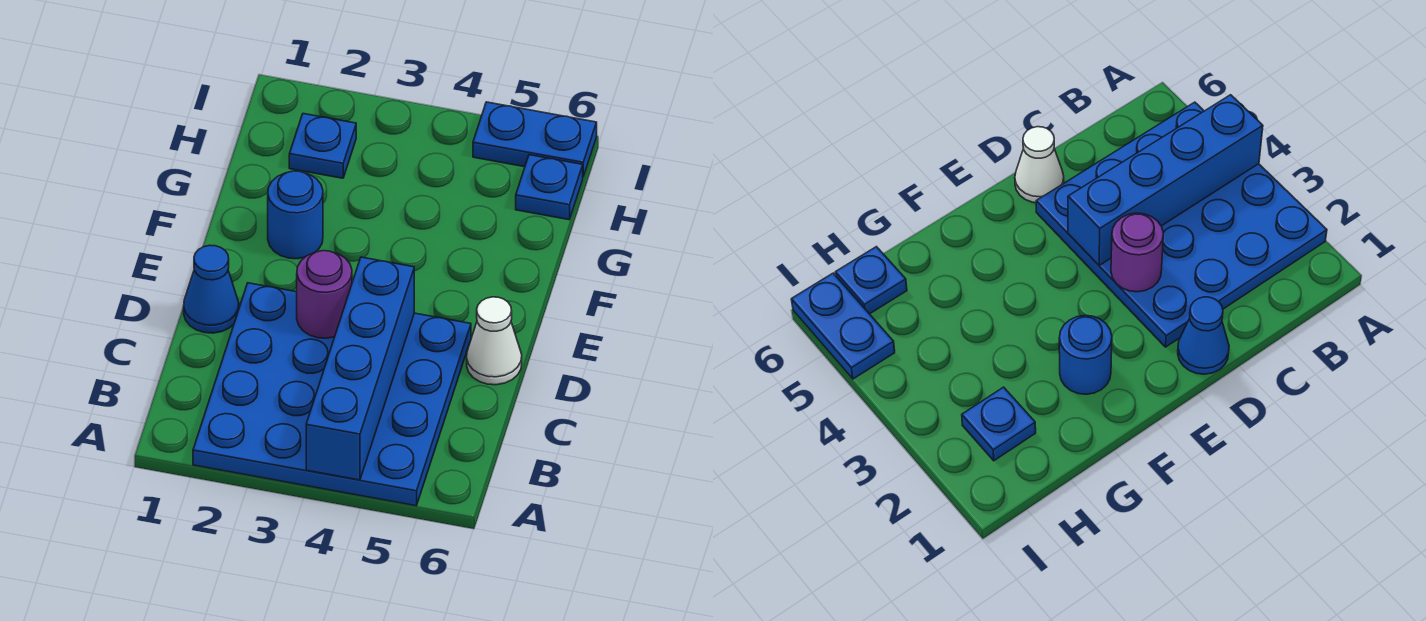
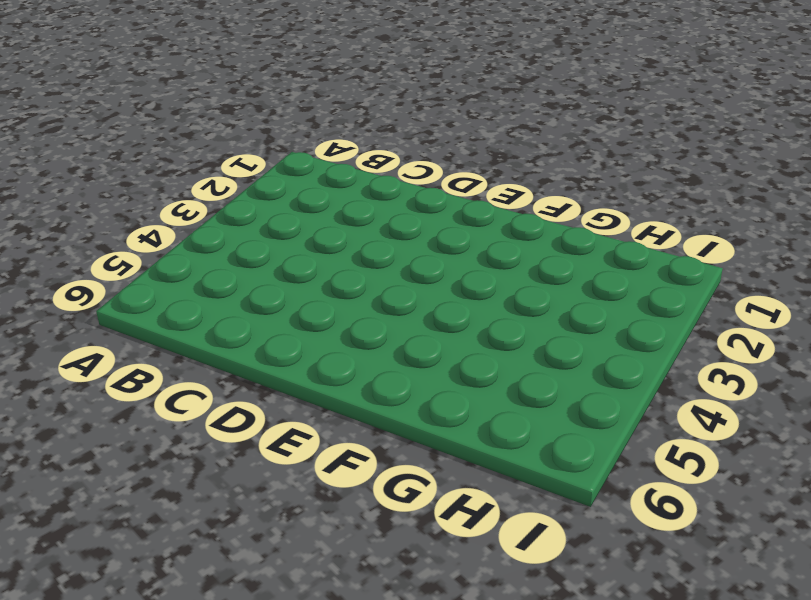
none -> blue 4x4 plate [193,283,471,506]
none -> blue 1x1 cone [184,245,239,333]

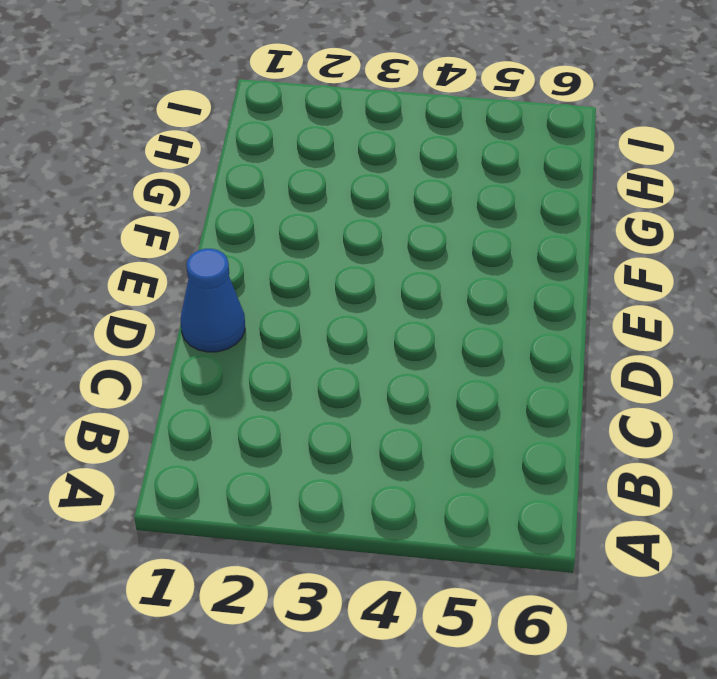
none -> blue 4x4 plate [193,283,471,506]
none -> white 1x1 cone [467,297,522,385]

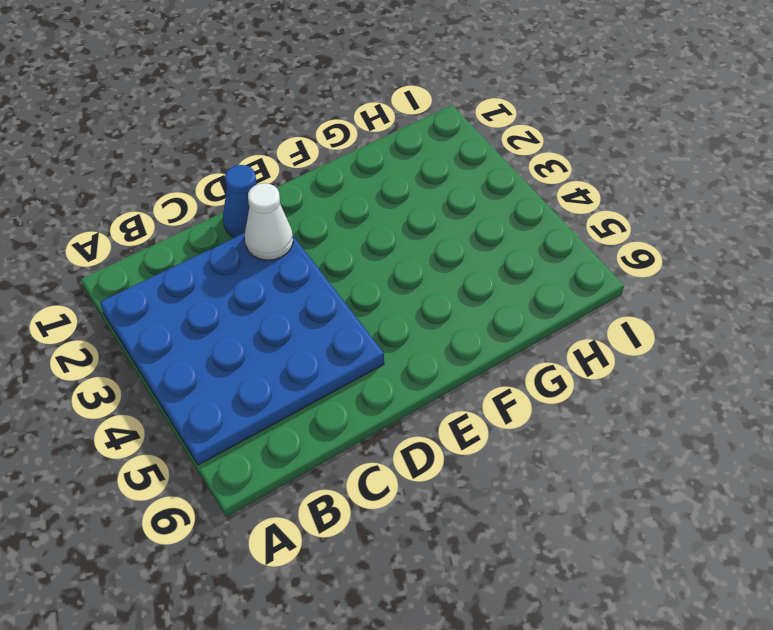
white 1x1 cone [245,183,293,260] -> white 1x1 cone moved to [467,297,522,385]
none -> blue 1x1 round brick [268,171,323,259]
none -> blue 1x1 plate [289,114,356,178]

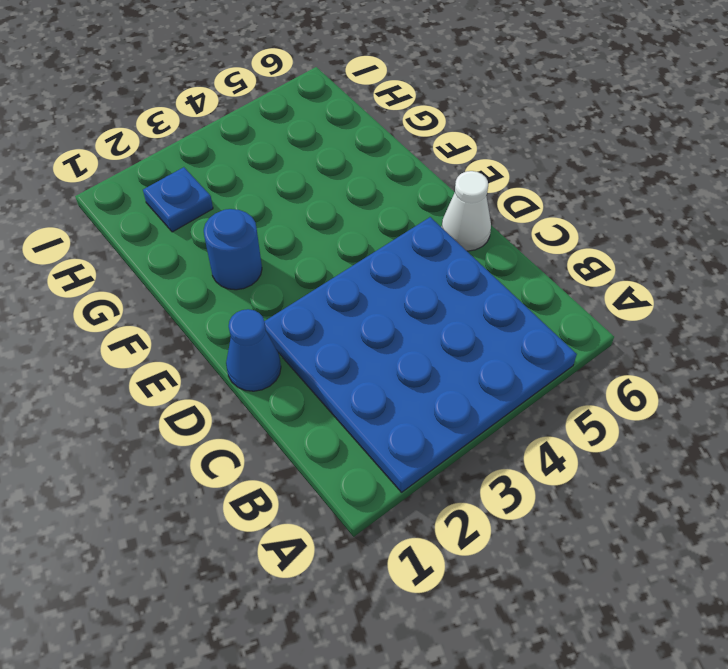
none -> blue 1x1 plate [516,155,583,220]
none -> blue 1x2 plate [473,102,597,177]

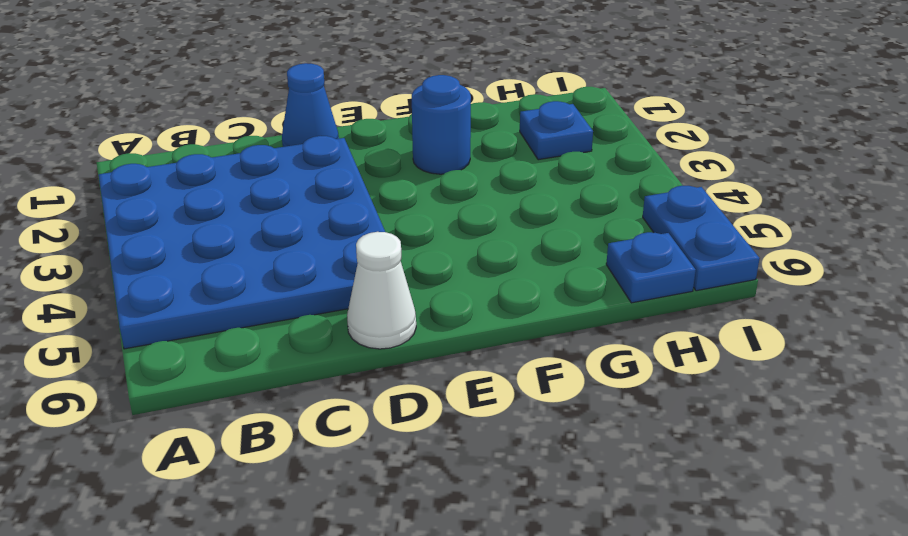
none -> blue 1x4 brick [306,257,414,480]
none -> purple 1x1 round brick [297,251,352,338]

